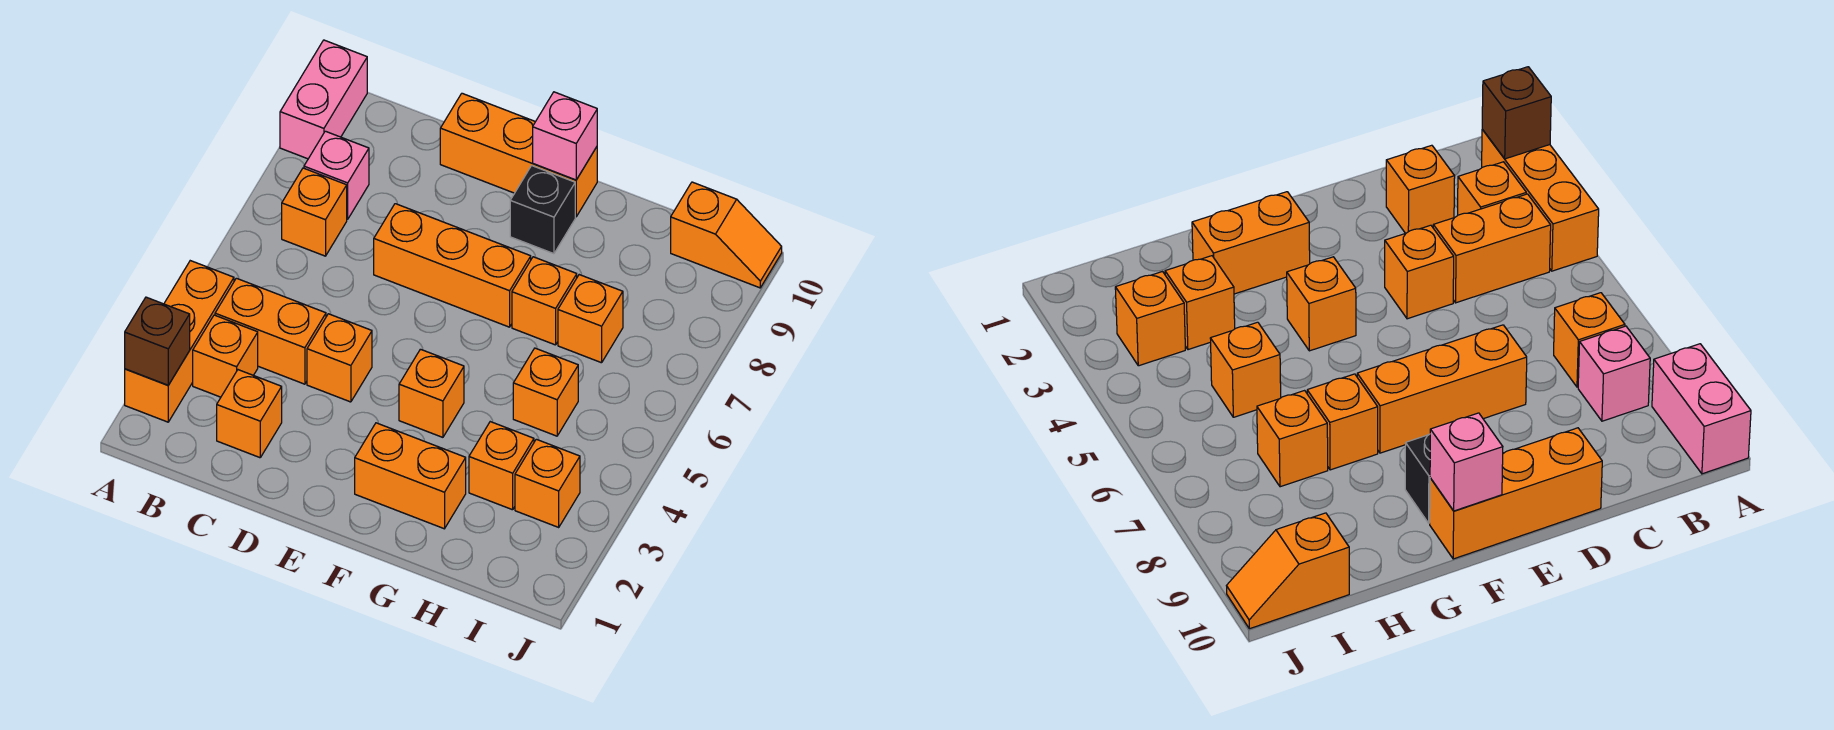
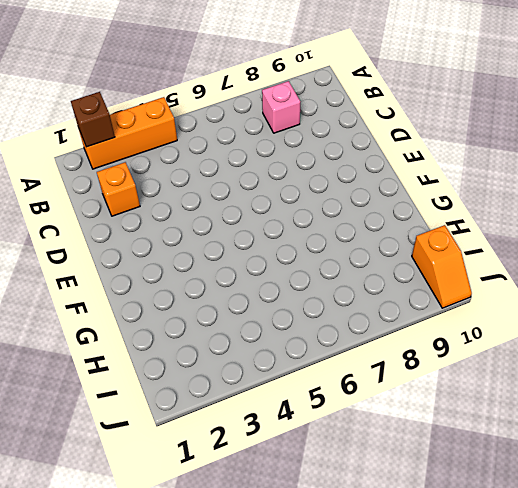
none -> pink 1x2 brick [280,40,367,159]
none -> orange 1x1 brick [193,315,258,397]
none -> orange 1x2 brick [215,278,326,384]

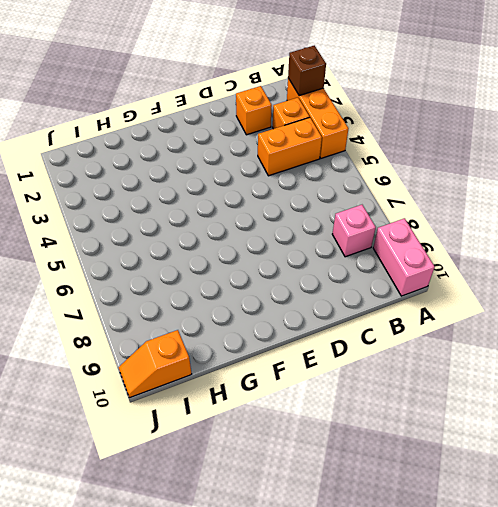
none -> orange 1x1 brick [282,168,347,256]
none -> orange 1x1 brick [307,314,372,402]
none -> orange 1x3 brick [374,204,531,327]

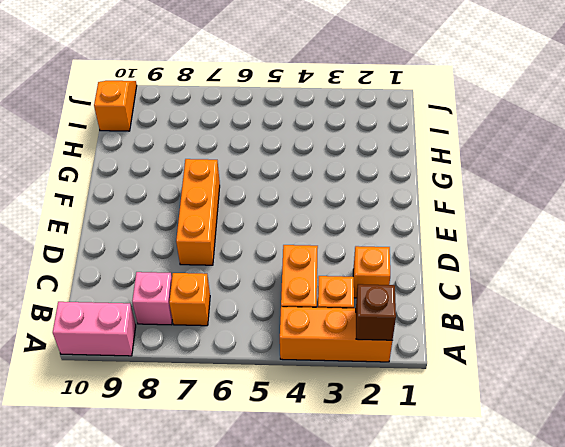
none -> orange 1x1 brick [307,314,372,402]
none -> orange 1x3 brick [440,93,597,217]
none -> orange 1x2 brick [355,423,466,529]

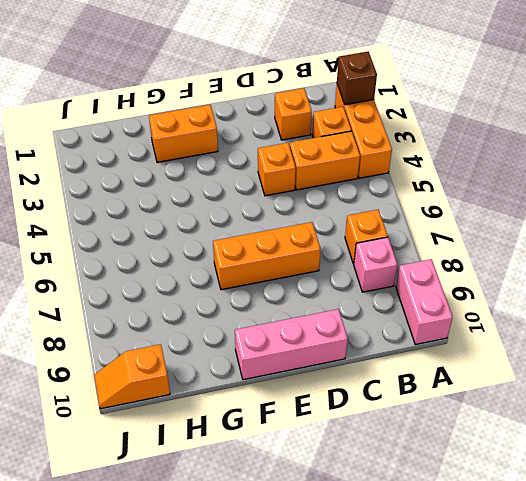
pink 1x3 brick [235,309,348,380] -> orange 1x3 brick [440,93,597,217]
none -> orange 1x1 brick [399,349,464,437]
none -> black 1x1 brick [510,166,575,254]
none -> orange 1x1 brick [512,257,577,345]

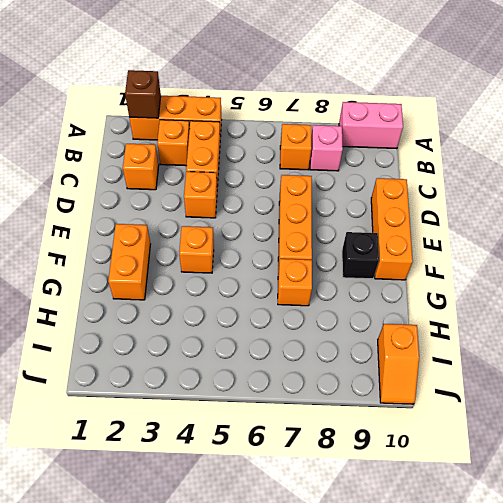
none -> orange 1x1 brick [469,422,534,510]
none -> orange 1x1 brick [513,348,578,436]
none -> orange 1x1 brick [558,275,623,363]

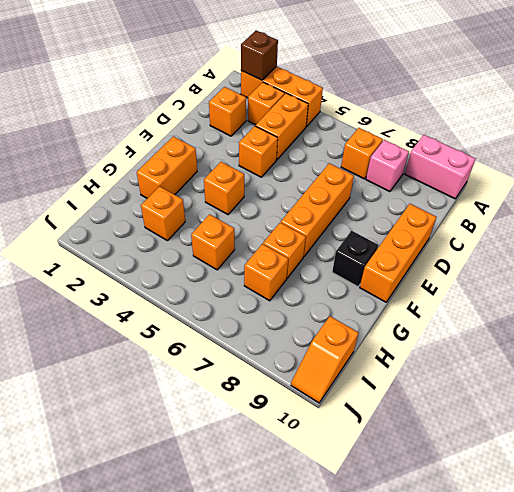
none -> orange 1x1 brick [515,439,580,527]
none -> pink 1x1 brick [533,92,597,180]

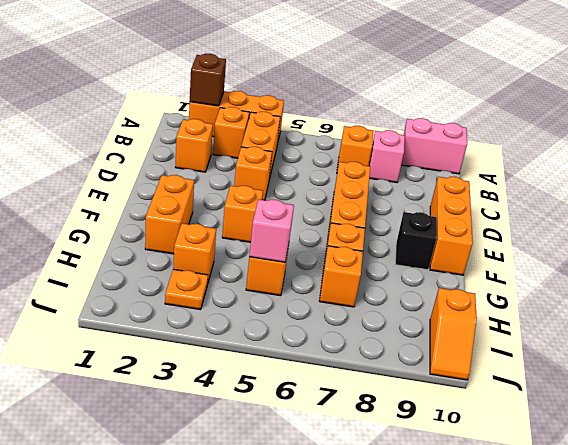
pink 1x1 brick [249,199,294,262] -> pink 1x1 brick moved to [533,92,597,180]
orange 1x1 plate [165,269,208,310] -> orange 1x1 brick [515,439,580,527]

